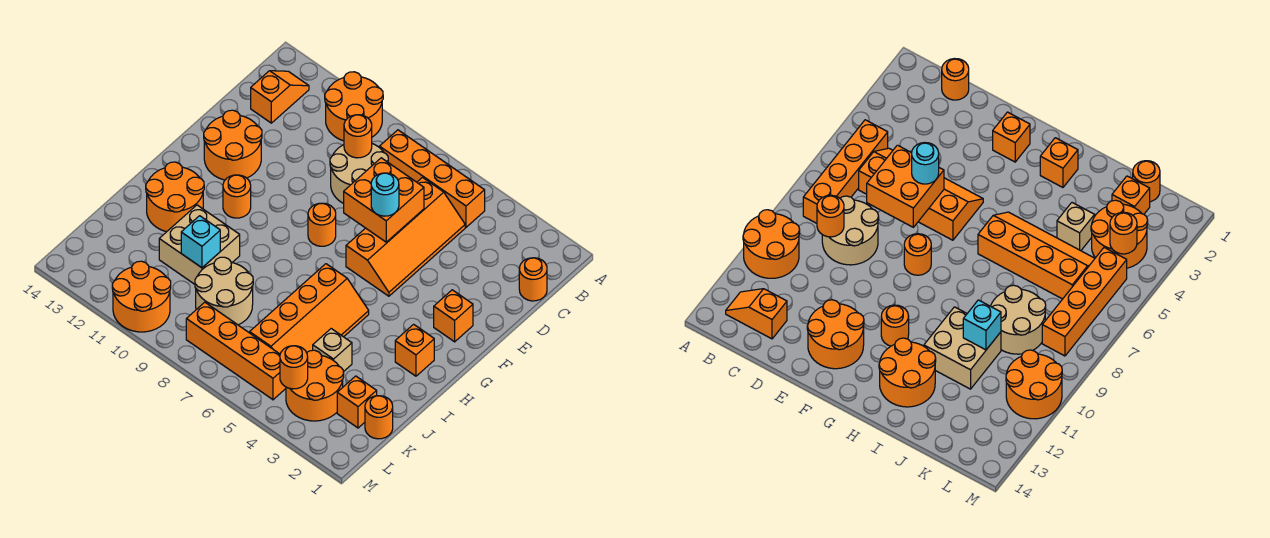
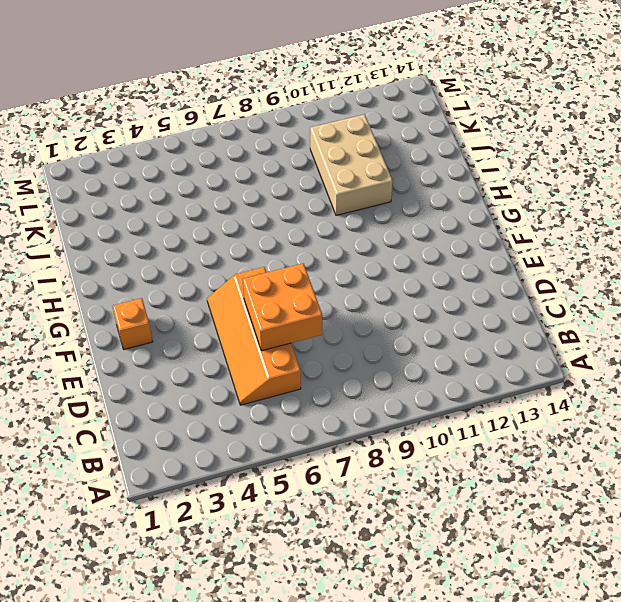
tan 2x3 brick [310,114,393,215] -> tan 2x2 brick [159,205,240,284]
none -> orange 2x2 round brick [325,72,383,141]
none -> orange 1x4 brick [379,130,485,227]
none -> orange 1x2 slope [251,71,309,123]

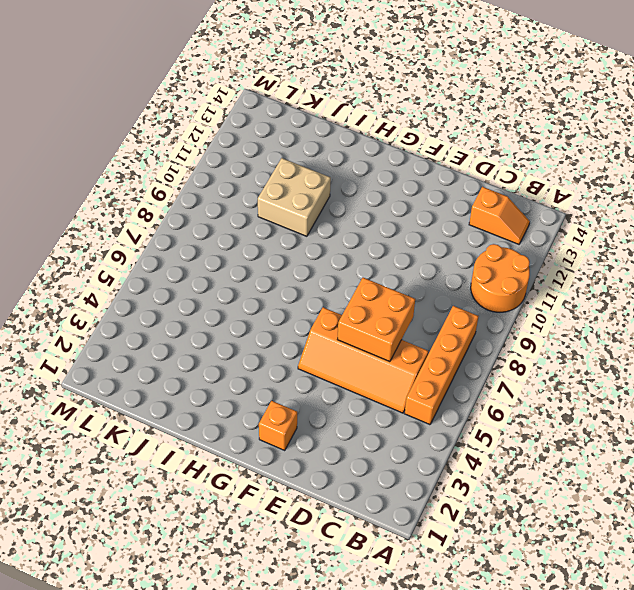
none -> orange 1x1 round brick [519,258,547,301]
none -> tan 2x2 round brick [330,144,388,204]
none -> orange 2x2 round brick [204,110,262,180]

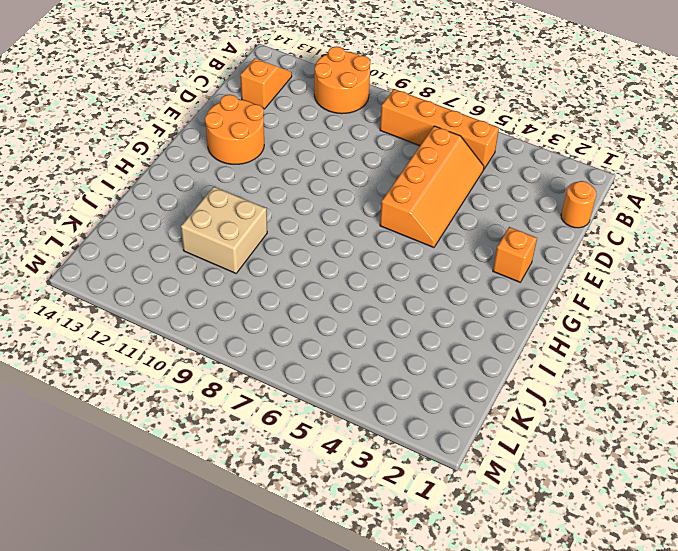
none -> tan 2x2 round brick [330,144,388,204]
none -> orange 1x1 round brick [308,203,336,246]
none -> orange 1x1 round brick [223,175,251,218]

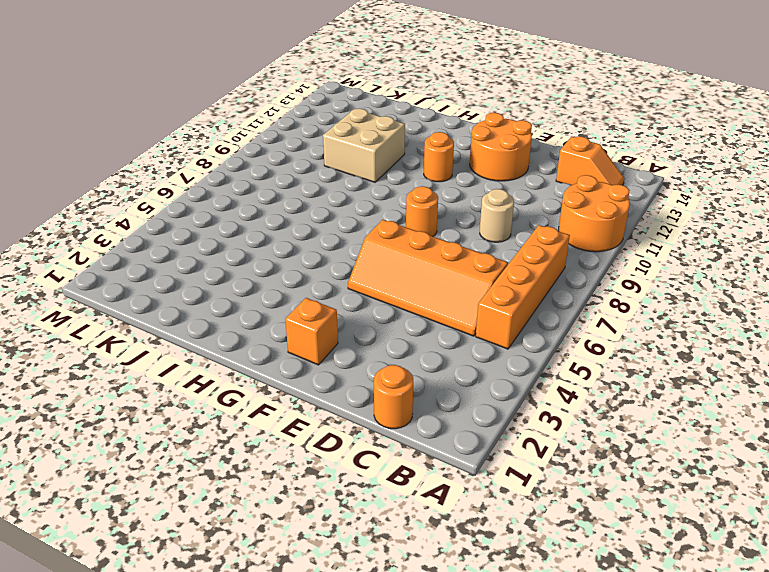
tan 1x1 round brick [480,189,514,242] -> tan 2x2 round brick [330,144,388,204]
none -> orange 1x1 brick [395,324,434,376]
none -> orange 2x4 slope [250,264,369,354]
none -> orange 2x2 round brick [146,162,204,232]

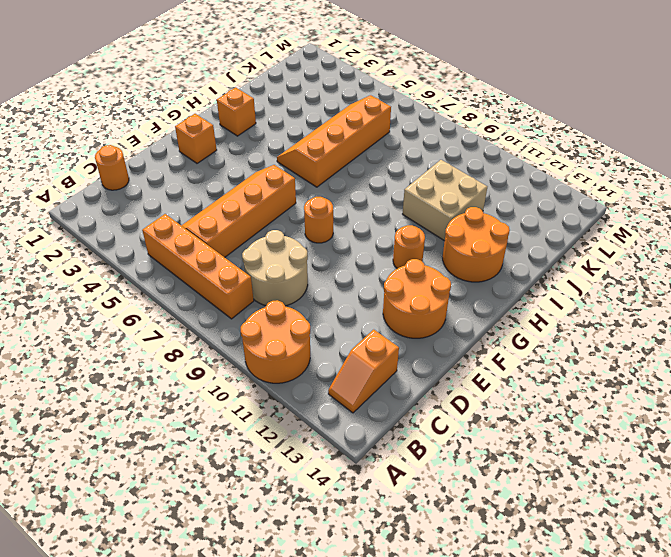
none -> tan 1x1 brick [313,329,352,372]
none -> tan 2x2 round brick [195,257,253,325]
none -> orange 1x1 round brick [365,396,393,439]

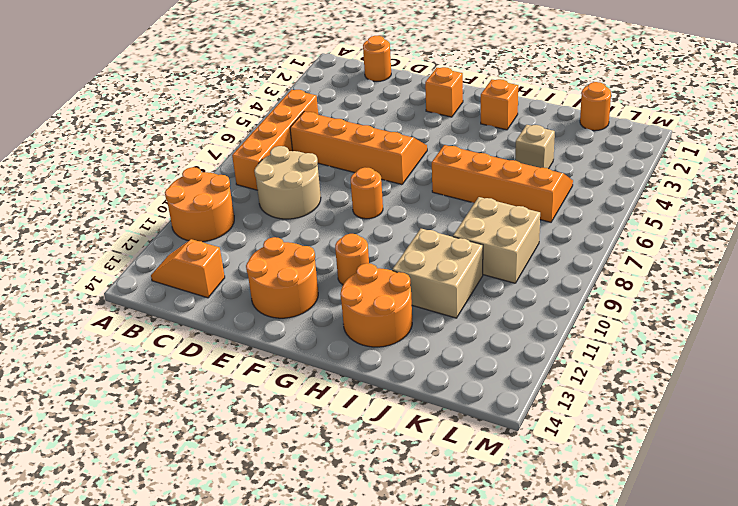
tan 2x2 brick [453,197,540,283] -> tan 2x2 round brick [195,257,253,325]
none -> orange 1x1 brick [337,376,377,428]
none -> orange 2x2 round brick [286,350,344,421]
none -> orange 1x4 brick [186,302,286,400]

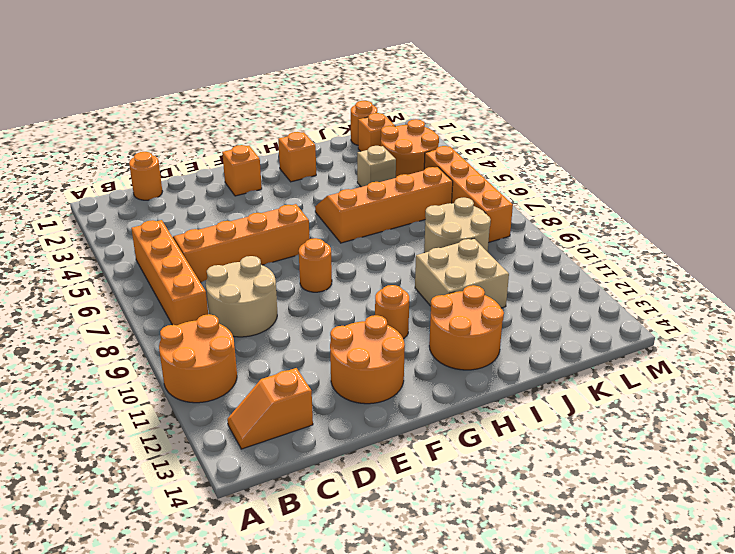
none -> orange 2x2 round brick [112,261,171,332]
none -> orange 1x1 round brick [344,115,372,158]
none -> orange 2x2 brick [344,158,424,242]

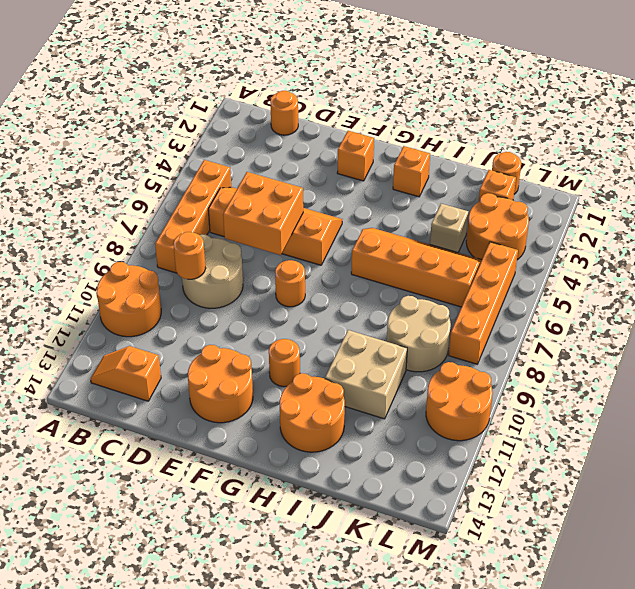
none -> cyan 1x1 brick [181,216,220,268]
none -> orange 1x1 round brick [280,346,308,389]
none -> cyan 1x1 round brick [371,173,399,216]

